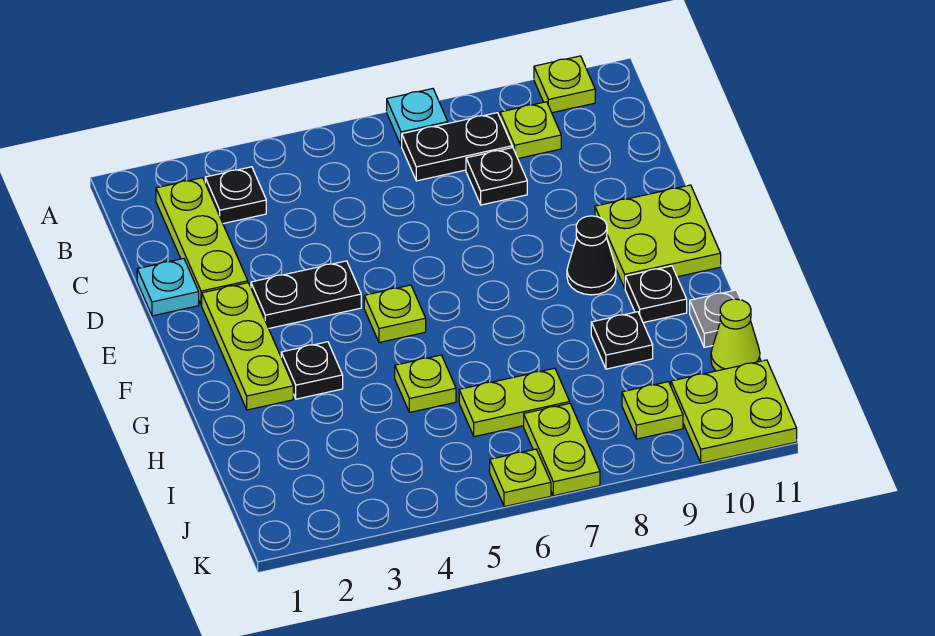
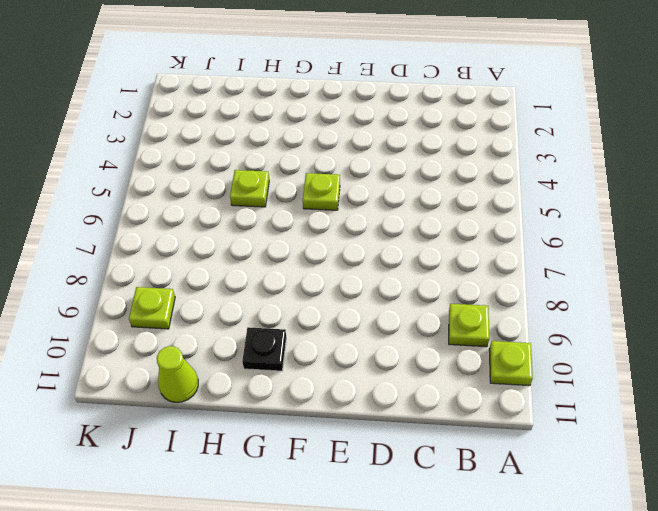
none -> cyan 1x1 plate [387,89,448,146]
none -> lime 1x3 plate [156,178,248,305]
none -> black 1x1 plate [205,167,266,224]

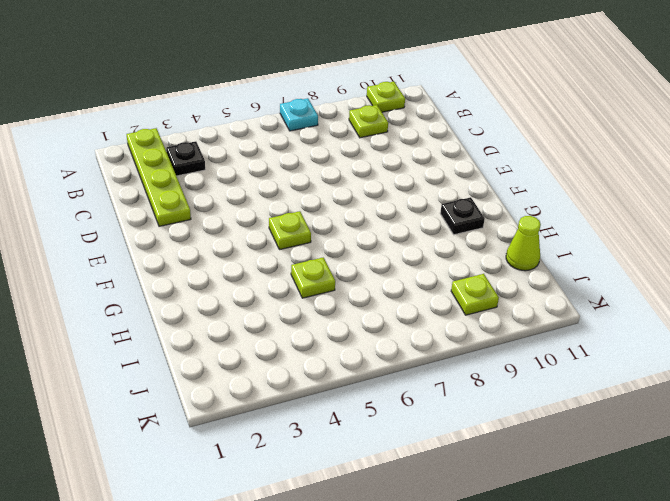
lime 1x4 plate [127,128,191,226] -> lime 1x3 plate [156,178,248,305]
none -> black 1x2 plate [402,113,512,181]
none -> black 1x1 plate [466,148,527,205]
none -> cyan 1x1 plate [137,259,199,316]

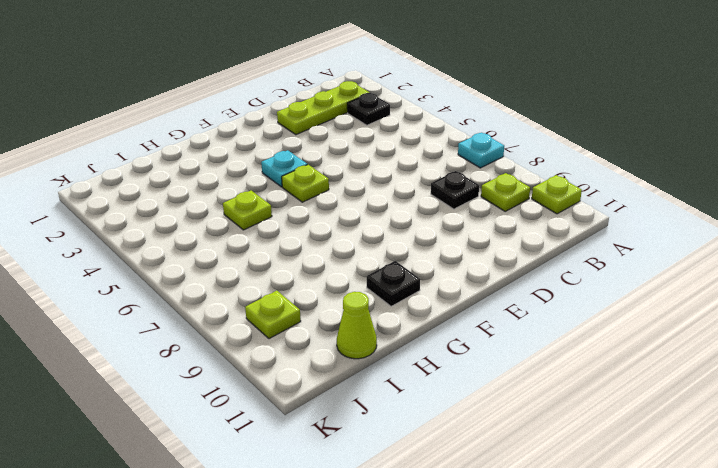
cyan 1x1 plate [261,150,307,187] -> cyan 1x1 plate moved to [137,259,199,316]
none -> black 1x2 plate [402,113,512,181]
none -> lime 1x3 plate [202,283,293,410]
none -> black 1x2 plate [251,261,361,328]

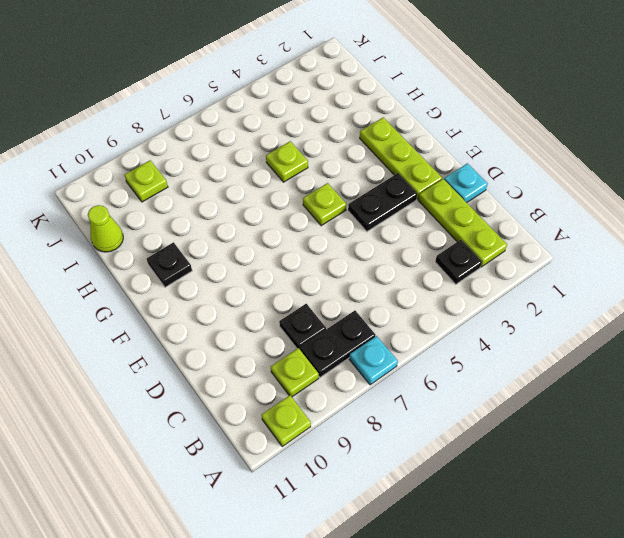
none -> lime 2x2 plate [595,185,721,288]
none -> black 1x1 cone [567,216,616,295]
none -> black 1x1 plate [281,342,343,399]

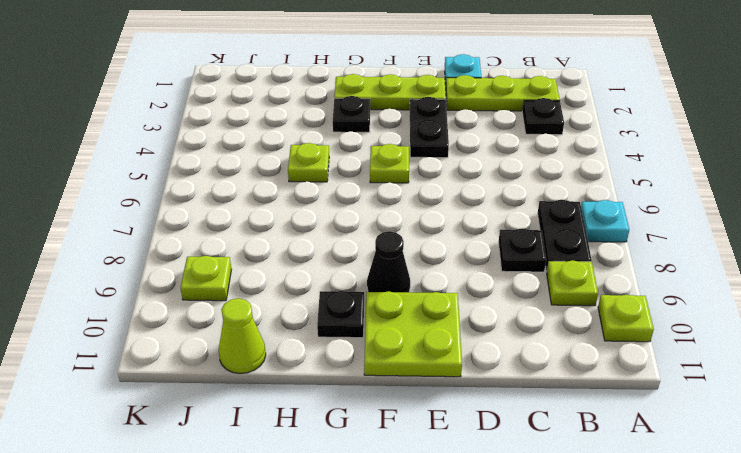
none -> black 1x1 plate [591,312,653,369]
none -> grey 1x1 plate [690,290,741,347]
none -> lime 1x2 plate [459,368,570,437]

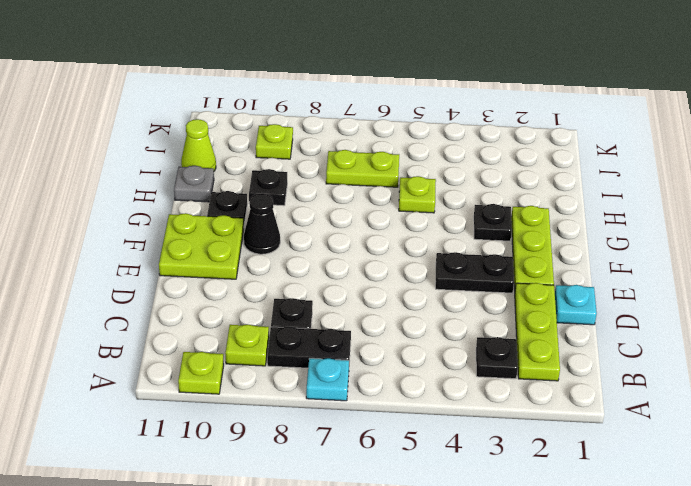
none -> lime 1x1 plate [364,285,426,342]
none -> lime 1x2 plate [524,403,600,496]
none -> lime 2x2 plate [671,360,797,463]

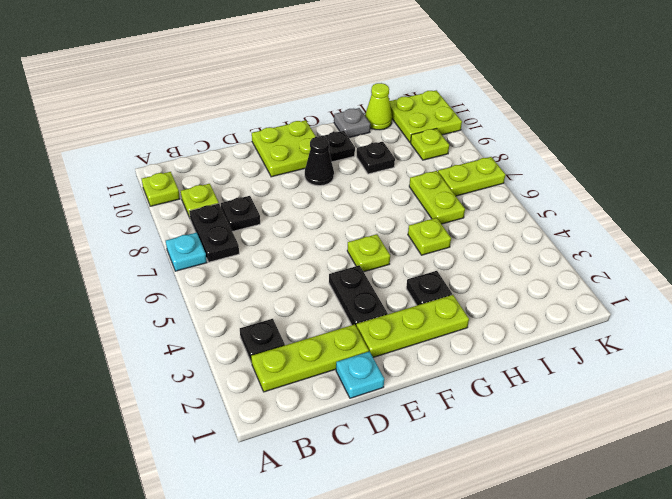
none -> lime 1x1 plate [490,449,551,507]

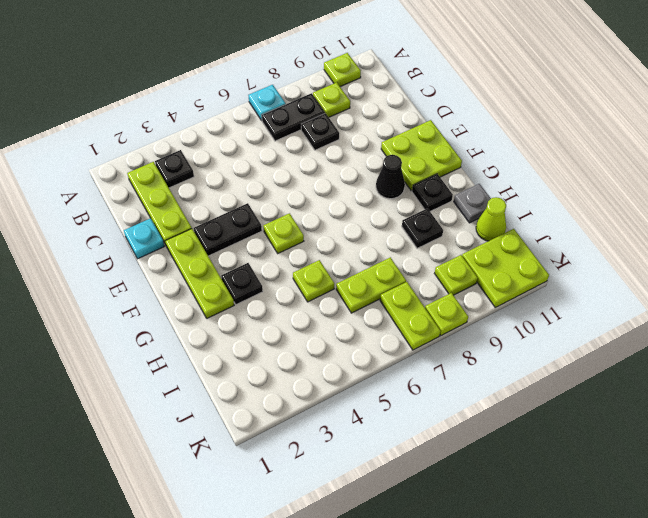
lime 1x1 plate [425,293,468,336] -> lime 1x1 plate moved to [490,449,551,507]

